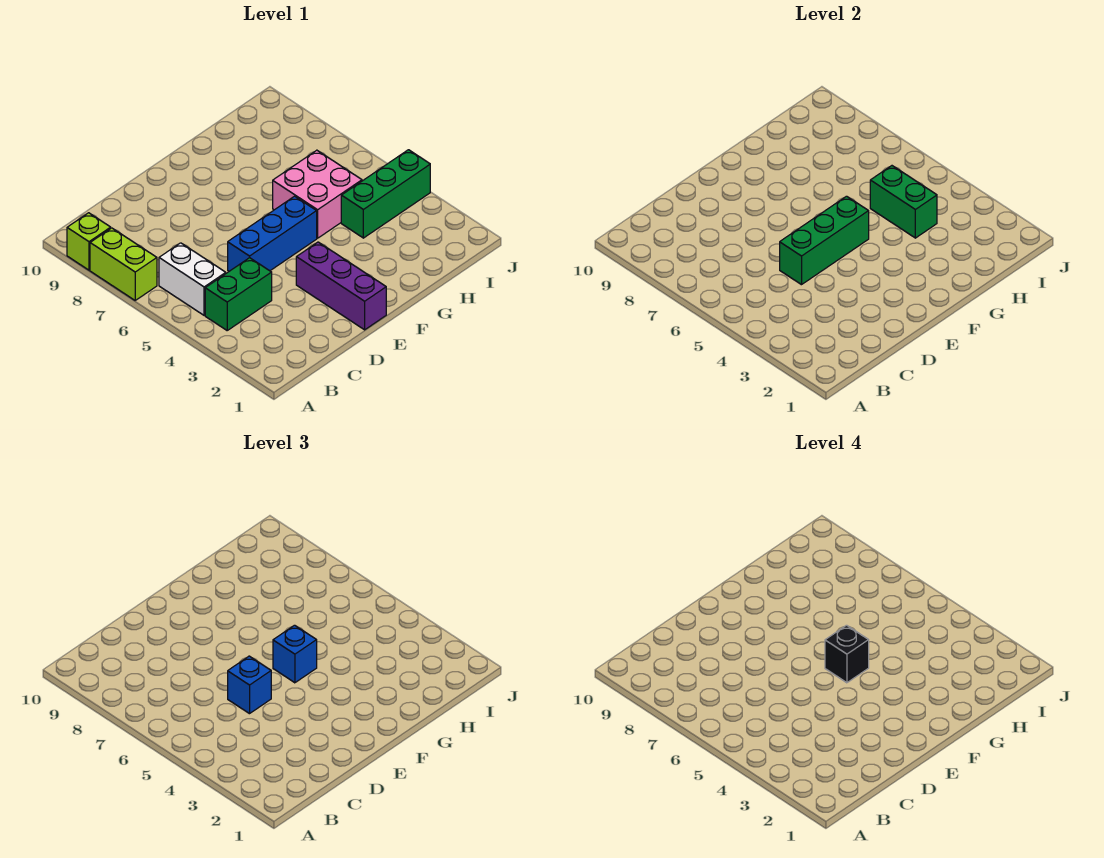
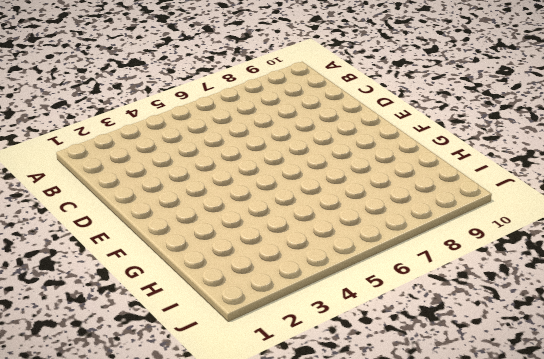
none -> lime 1x2 brick [90,228,157,300]
none -> lime 1x1 brick [67,213,111,270]
none -> green 1x2 brick [205,258,272,330]

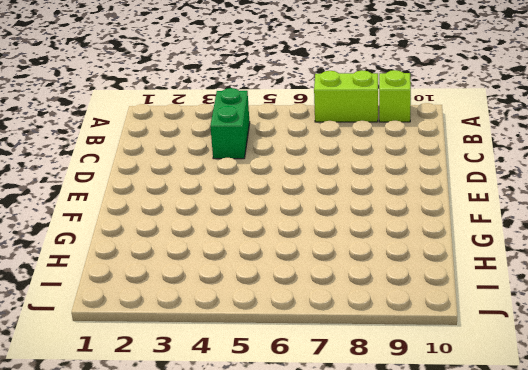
none -> white 1x2 brick [159,243,226,315]
none -> blue 1x3 brick [228,196,317,271]
none -> purple 1x3 brick [296,242,386,330]

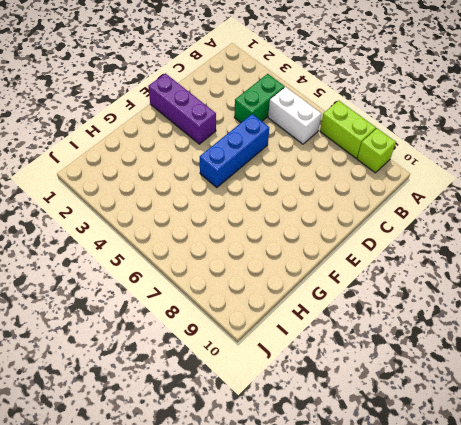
none -> pink 2x2 brick [273,150,362,238]
none -> green 1x3 brick [341,150,430,238]
none -> green 1x3 brick [780,196,869,285]

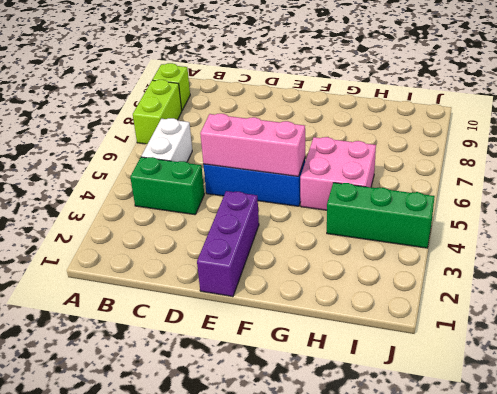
pink 1x3 brick [200,114,305,176] -> green 1x3 brick [780,196,869,285]
none -> green 1x2 brick [870,166,937,238]
none -> blue 1x1 brick [228,656,271,714]
none -> blue 1x1 brick [273,625,317,683]

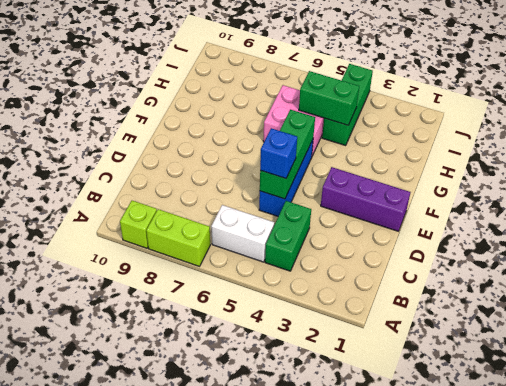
none -> blue 1x1 brick [273,625,317,683]
none -> black 1x1 brick [825,625,869,683]

